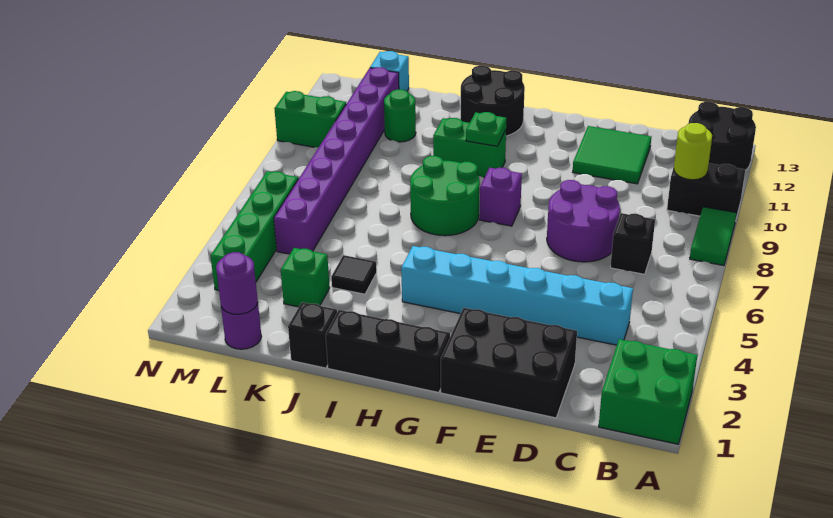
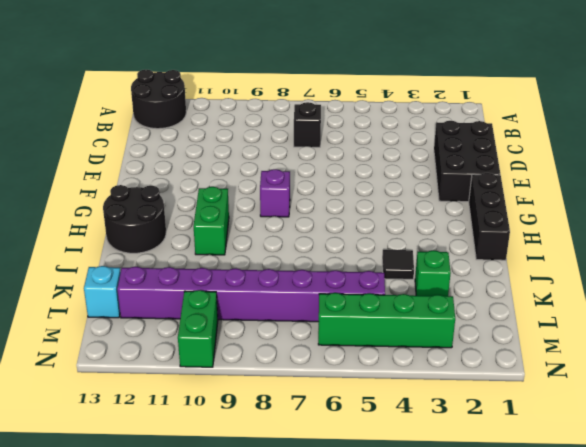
none -> green 2x2 brick [599,339,697,444]
none -> green 1x2 tile [690,207,737,266]
none -> black 1x2 brick [667,163,745,218]

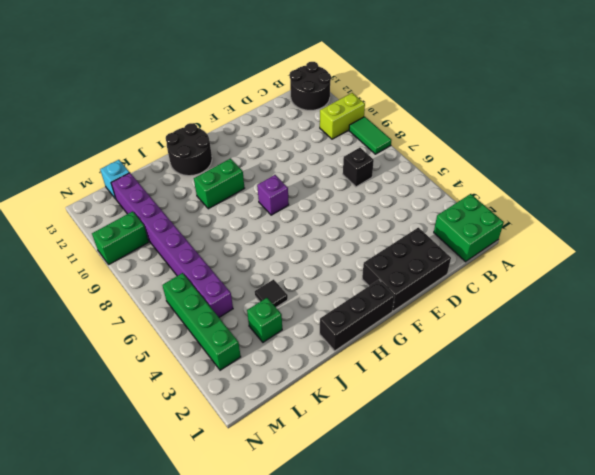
lime 1x2 brick [320,93,365,139] -> black 1x2 brick [667,163,745,218]
none -> cyan 1x6 brick [401,246,633,345]
none -> purple 2x2 round brick [547,180,620,262]
none -> green 2x2 tile [573,126,651,184]

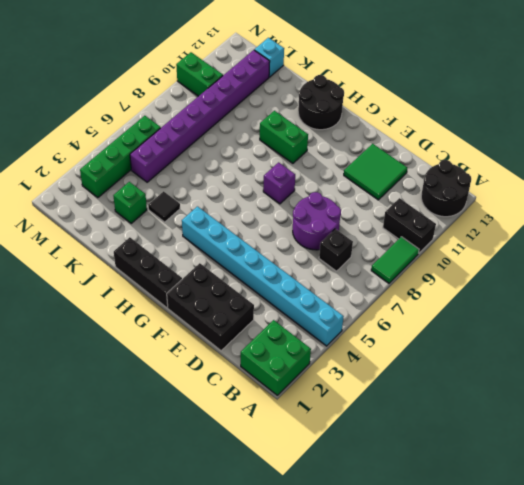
cyan 1x8 brick [182,206,344,346] -> cyan 1x6 brick [401,246,633,345]
none -> green 2x2 round brick [410,156,480,236]
none -> black 1x1 brick [288,302,337,368]
none -> green 1x1 round brick [384,89,416,142]

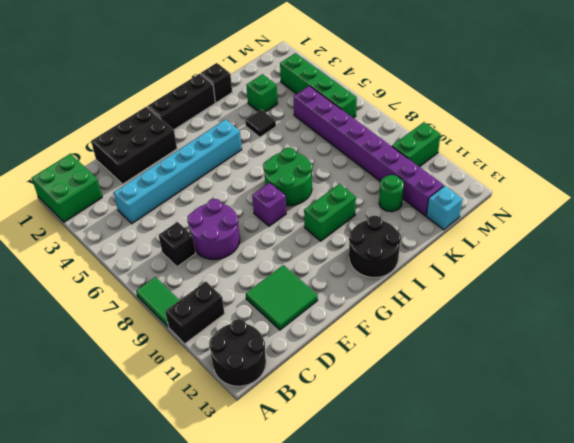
none -> purple 1x1 round brick [221,303,261,349]
none -> lime 1x1 round brick [674,123,712,180]
none -> green 1x1 plate [466,112,507,146]

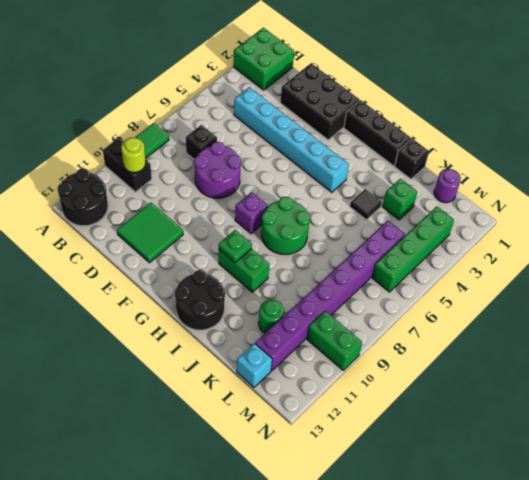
none -> purple 1x1 round brick [216,252,258,314]

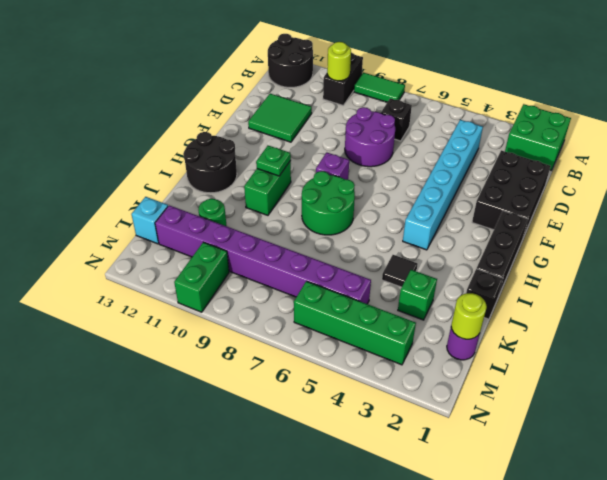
lime 1x1 round brick [451,293,487,339] -> purple 1x1 round brick [216,252,258,314]

